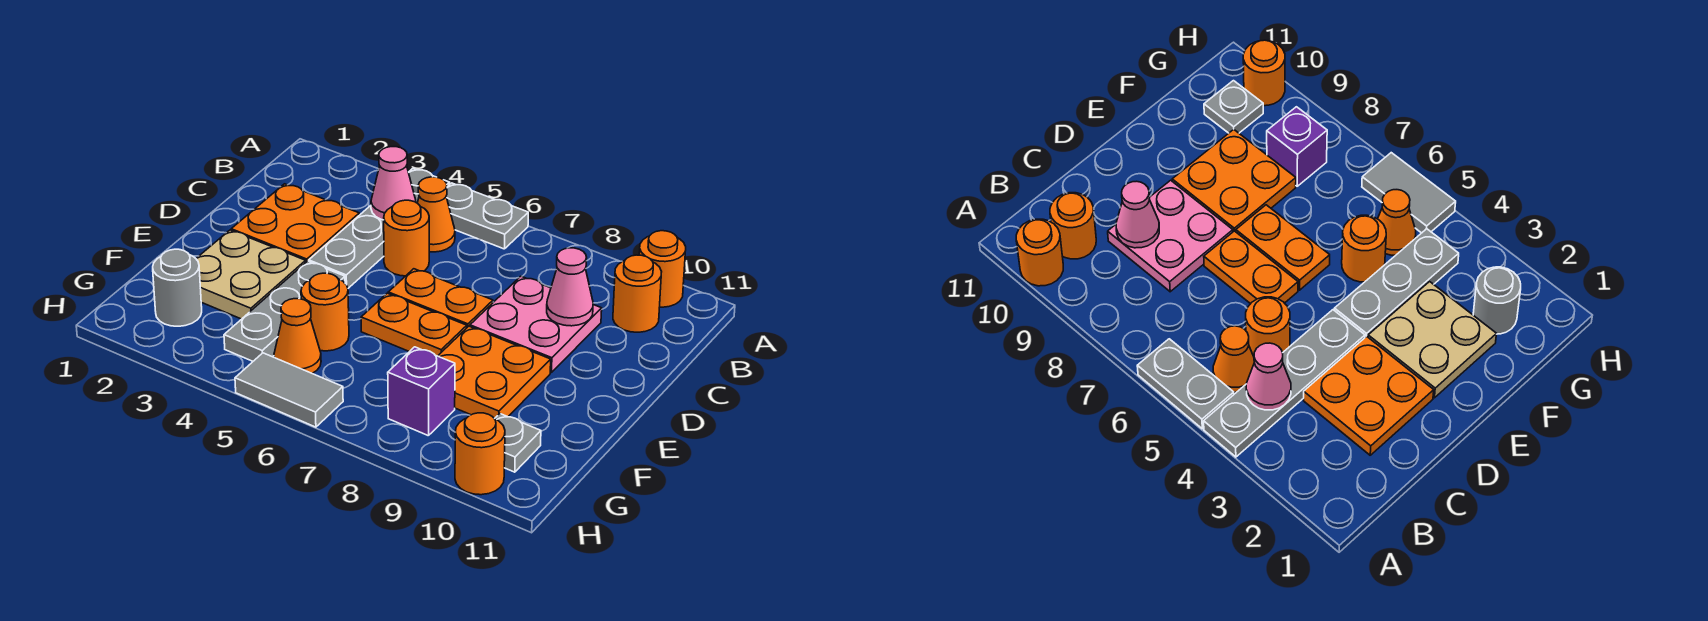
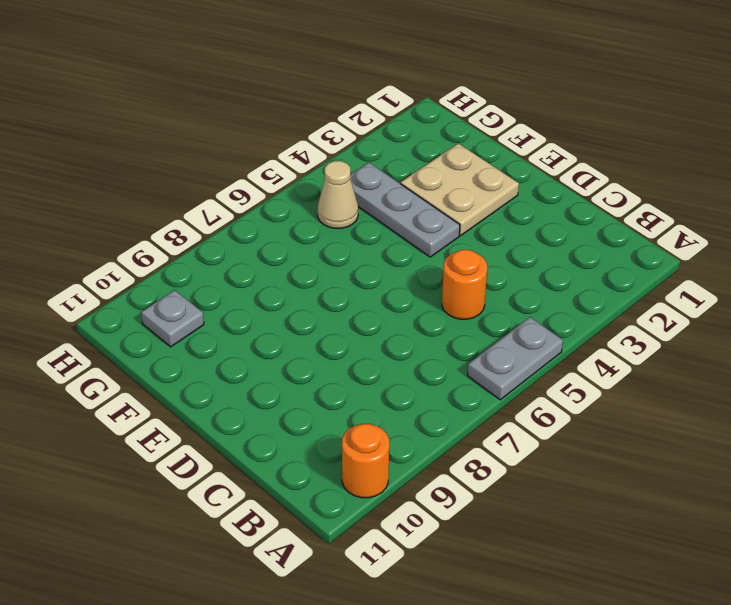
tan 1x1 cone [317,161,358,229] -> orange 1x1 cone [274,299,321,373]
none -> grey 1x4 plate [309,168,450,288]
none -> orange 1x1 cone [418,177,455,252]
none -> orange 1x1 round brick [613,255,662,332]

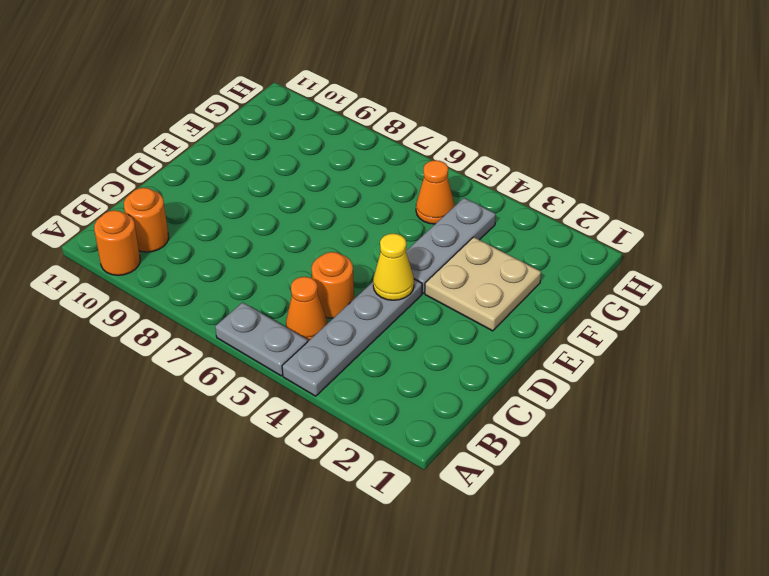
yellow 1x1 cone [373,234,414,300] -> none
none -> orange 2x2 plate [231,184,359,262]
none -> pink 2x2 plate [470,276,602,373]
none -> orange 1x2 plate [388,269,493,327]

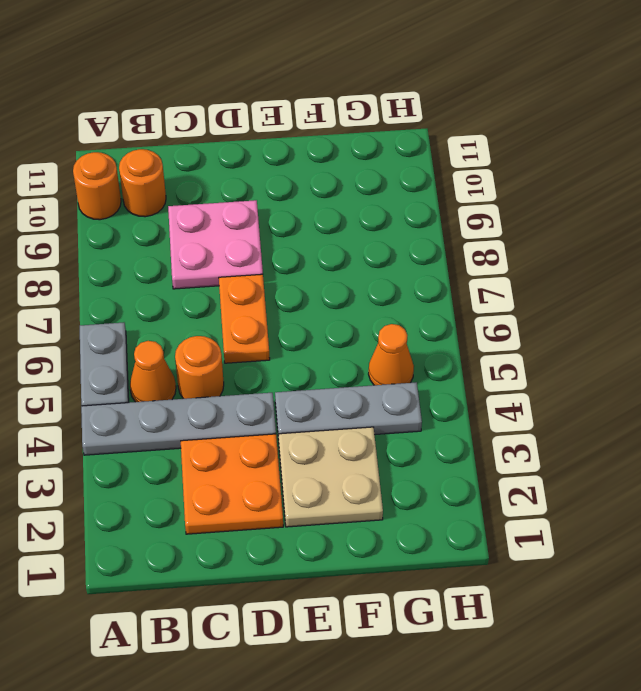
none -> orange 1x2 plate [361,293,467,356]
none -> orange 2x2 plate [438,326,551,419]
none -> orange 1x1 round brick [301,273,349,351]

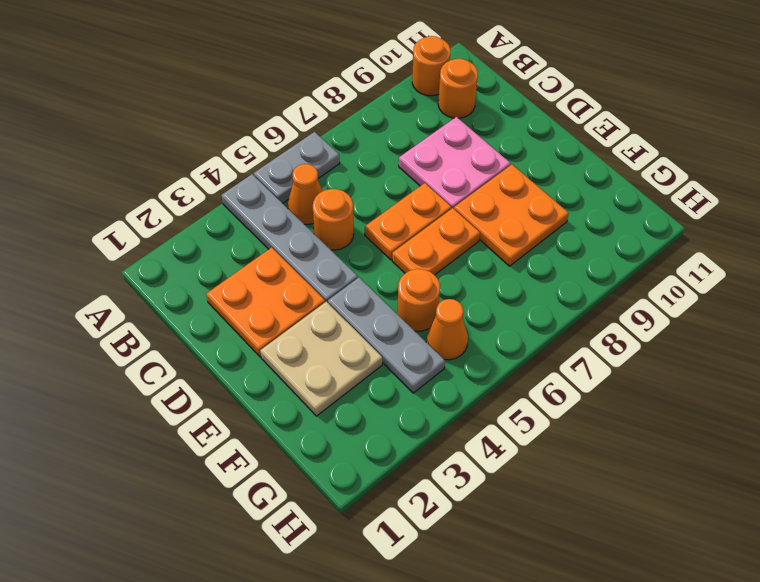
none -> grey 1x1 round brick [153,249,202,326]
none -> purple 1x1 brick [388,347,455,436]
none -> grey 1x1 plate [495,414,541,472]

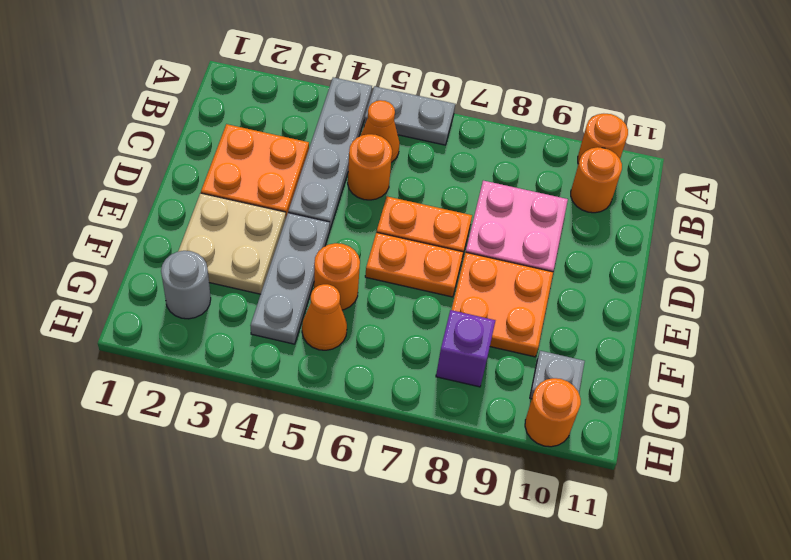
none -> grey 1x2 tile [235,353,343,427]
none -> pink 1x1 cone [371,147,416,220]
none -> pink 1x1 cone [547,248,593,326]

